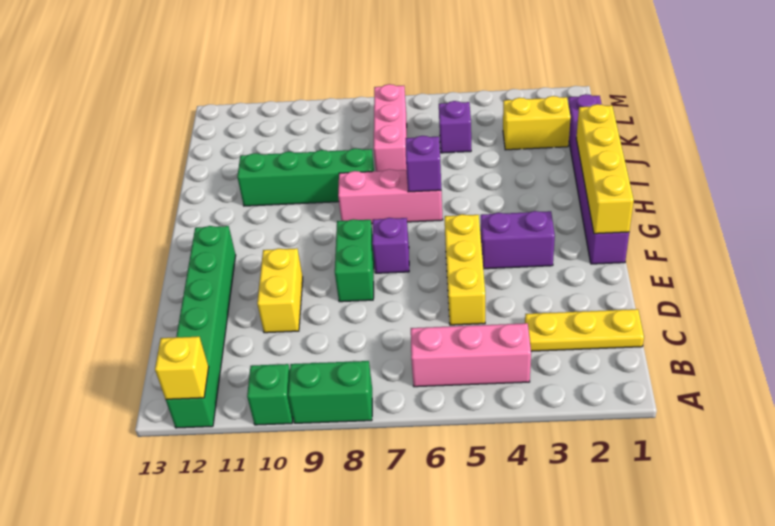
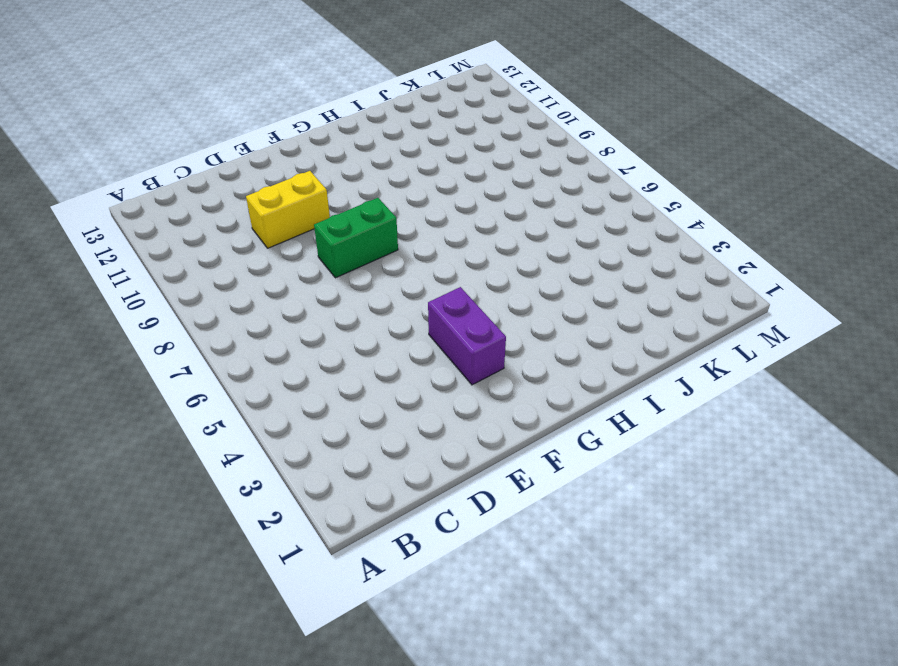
none -> green 1x2 brick [288,361,372,423]
none -> green 1x1 brick [247,364,293,425]
none -> green 1x6 brick [166,226,236,428]

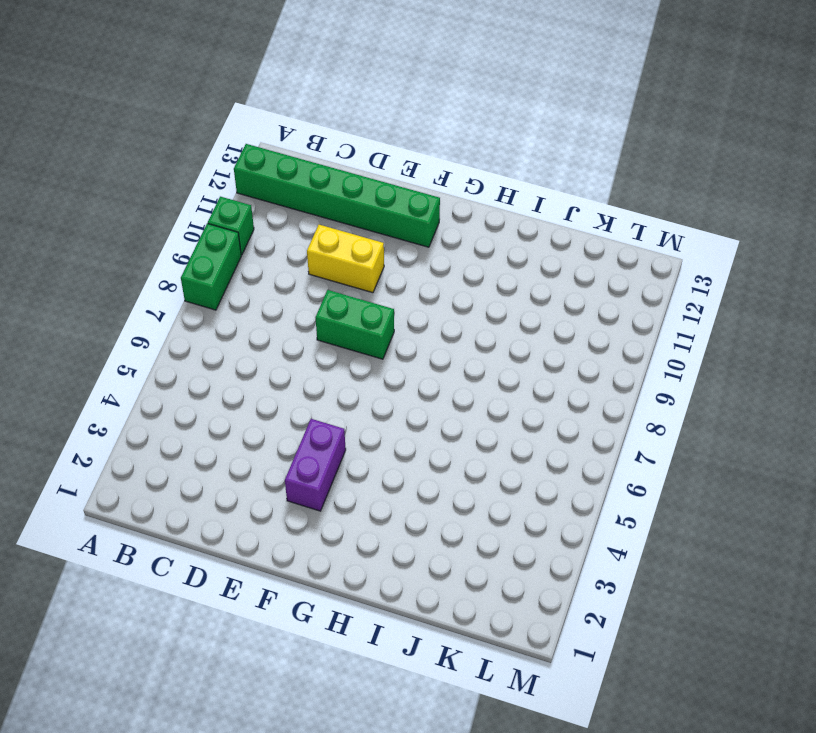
none -> pink 1x3 brick [411,323,531,387]
none -> yellow 1x3 plate [525,309,644,351]
none -> yellow 1x3 brick [445,214,485,325]

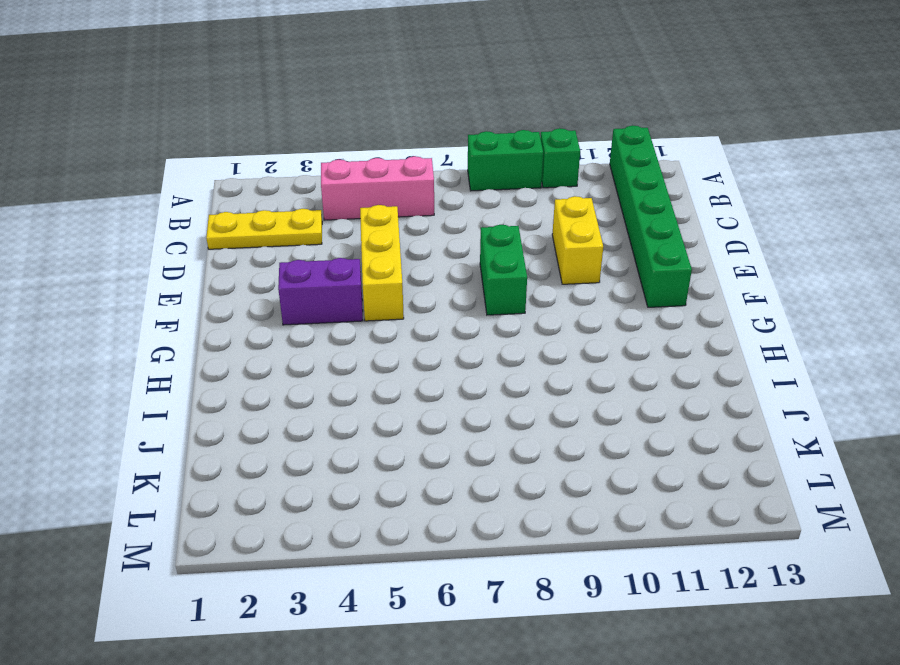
none -> purple 1x6 brick [568,94,629,264]
none -> purple 1x1 brick [372,218,409,273]
none -> pink 1x3 brick [338,169,443,224]

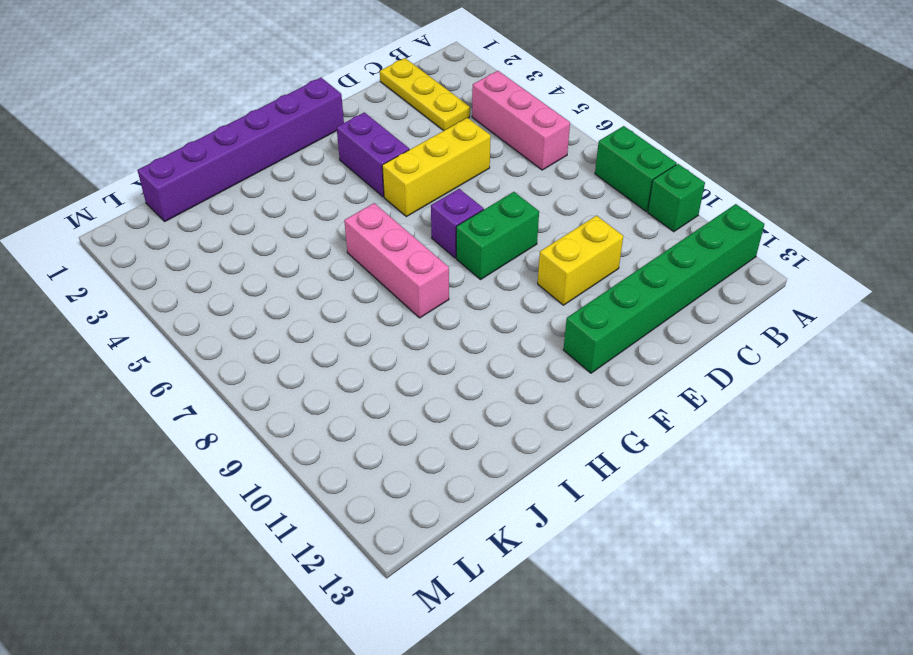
none -> green 1x4 brick [237,148,374,206]
none -> pink 1x3 brick [374,84,407,171]
none -> yellow 1x2 brick [503,96,571,150]

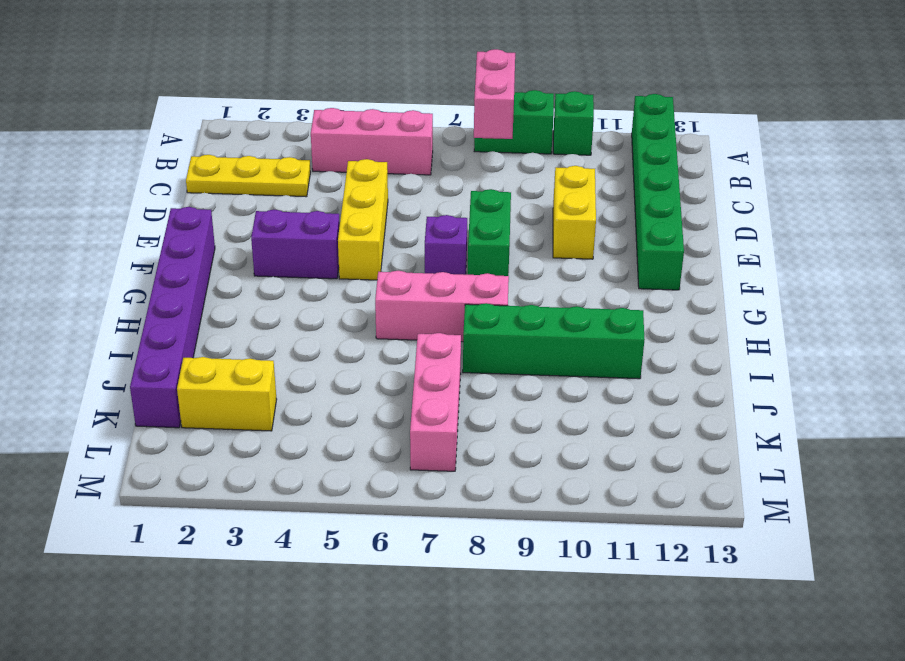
pink 1x2 brick [474,49,515,139] -> none
none -> purple 1x1 brick [439,101,471,153]
none -> yellow 1x1 brick [155,337,209,399]
none -> yellow 1x4 brick [576,104,634,234]

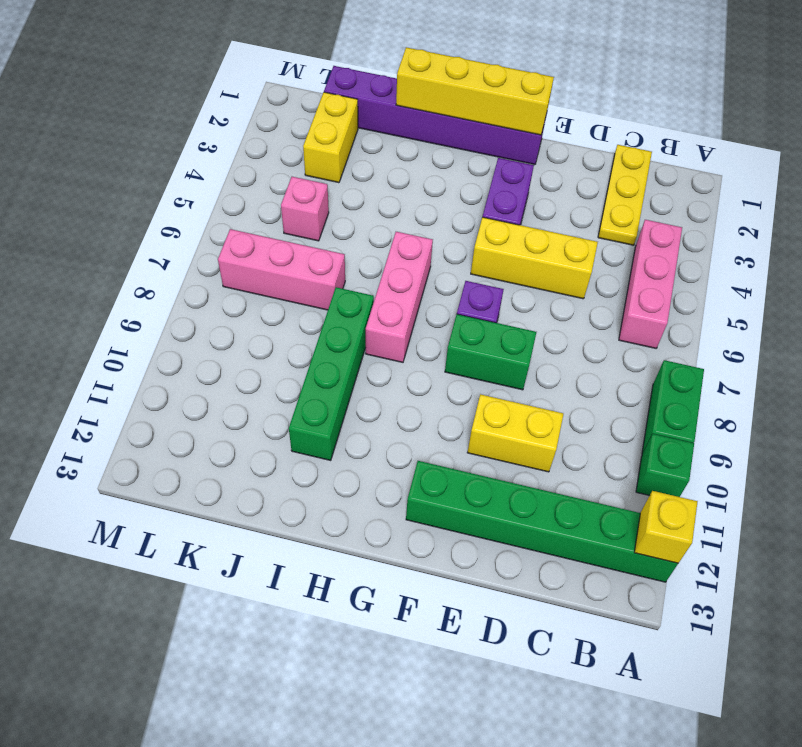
pink 1x1 brick [281,177,329,241] -> purple 1x1 brick [439,101,471,153]
none -> purple 1x1 brick [405,136,441,192]

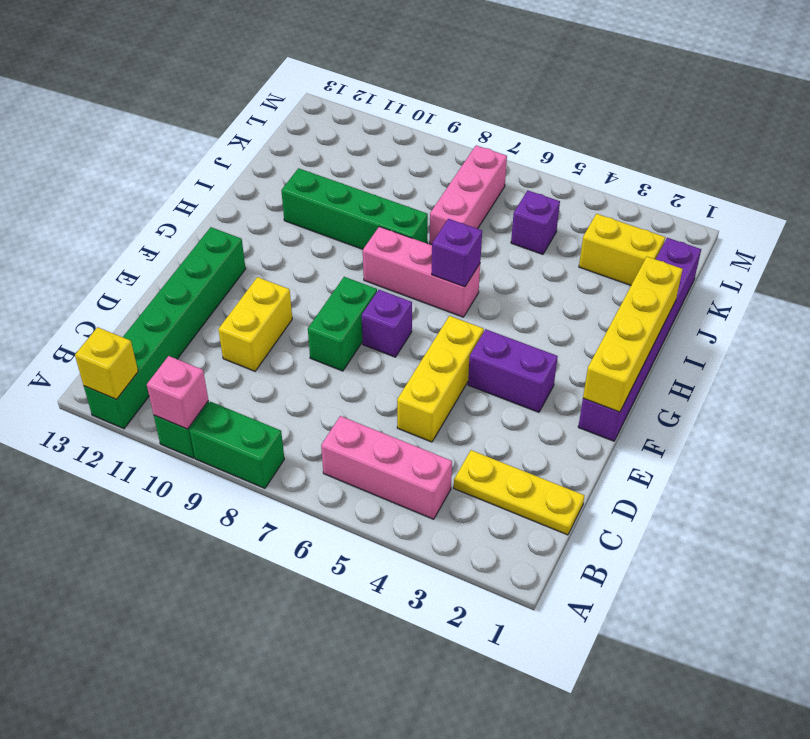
pink 1x1 brick [147,356,209,429] -> none

